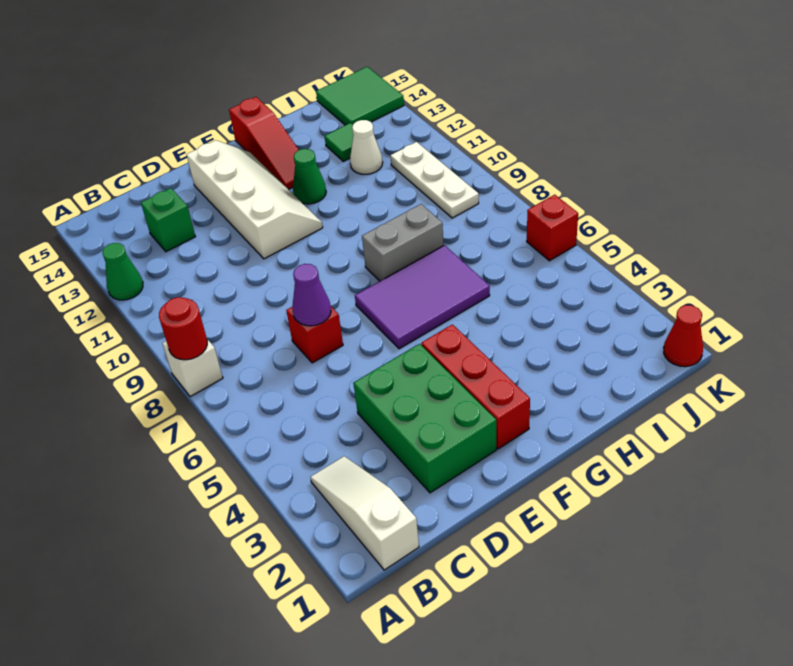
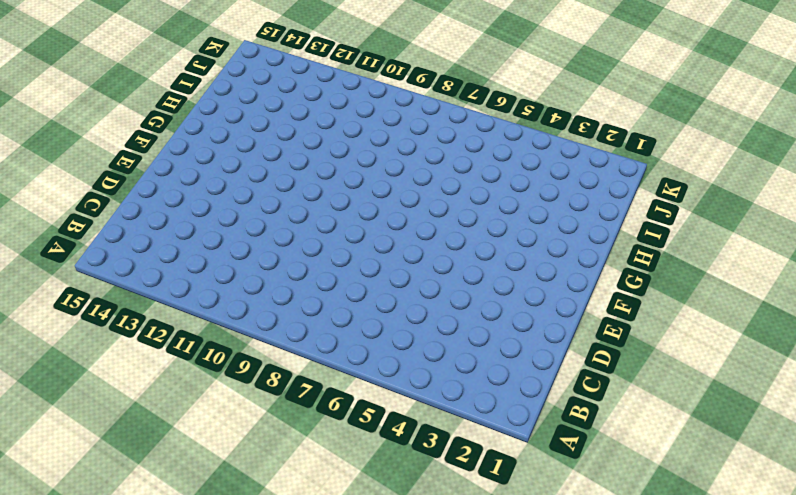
none -> white 1x1 brick [162,339,223,397]
none -> green 1x1 cone [102,243,143,300]
none -> white 1x3 slope [310,456,419,570]

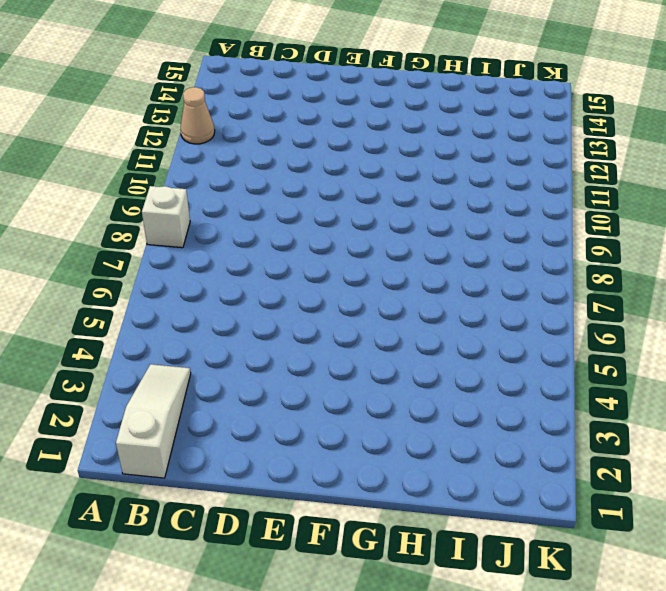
tan 1x1 cone [180,87,215,144] -> green 1x1 cone [102,243,143,300]
none -> green 1x1 brick [141,188,195,252]
none -> green 2x3 brick [353,344,496,493]
none -> red 1x1 brick [286,307,343,363]

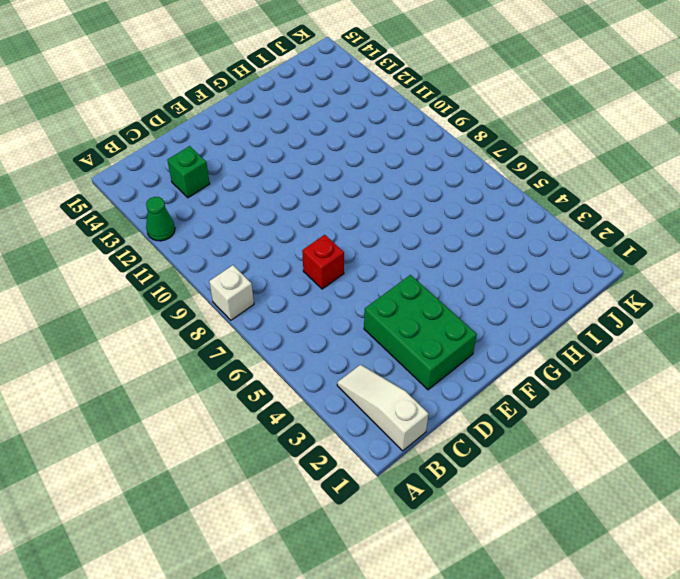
none -> white 2x4 slope [187,140,323,259]
none -> red 1x3 brick [421,324,530,449]
none -> purple 2x3 tile [355,245,490,349]

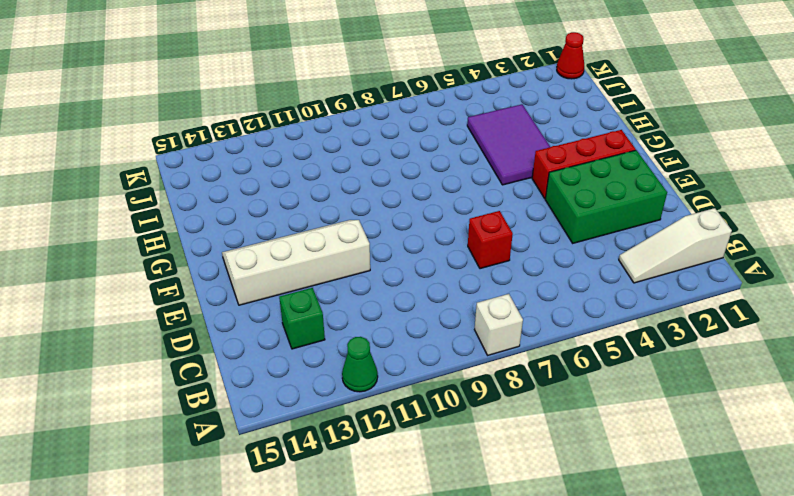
purple 2x3 tile [467,104,550,185] -> purple 2x3 tile moved to [355,245,490,349]
none -> grey 1x2 brick [362,204,444,281]
none -> green 1x1 cone [293,149,326,204]
none -> red 1x3 slope [229,97,298,190]

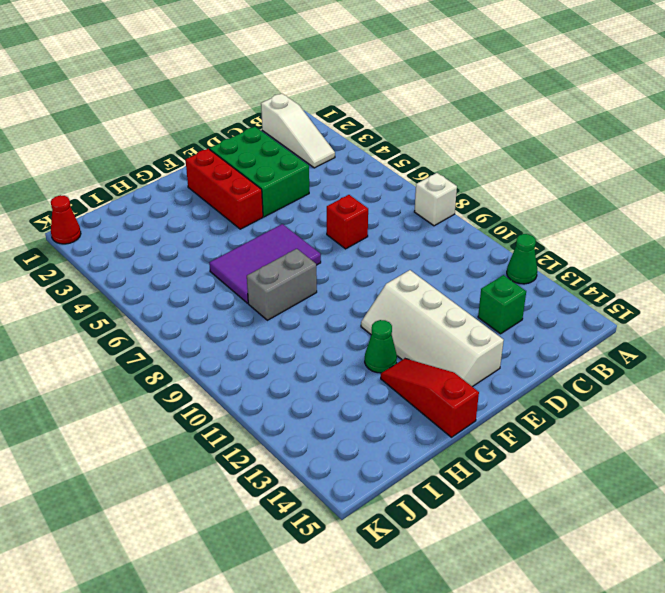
none -> white 1x1 cone [350,120,383,174]
none -> green 1x1 tile [325,123,353,161]
none -> white 1x3 plate [390,142,479,218]

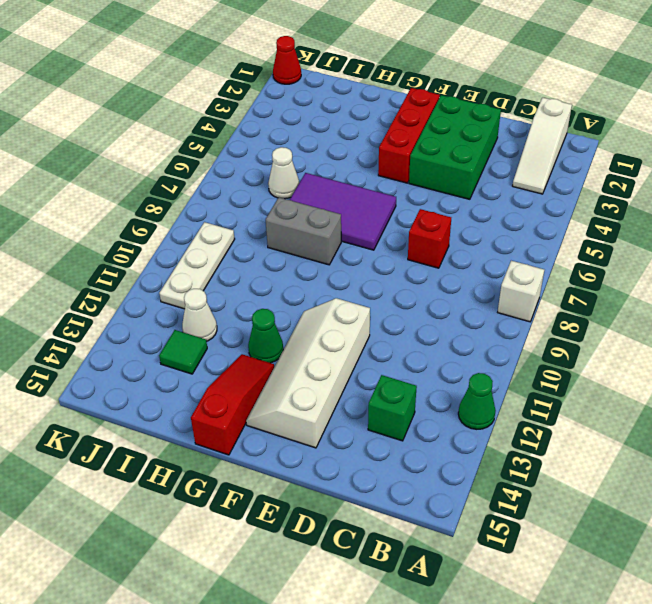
white 1x1 cone [268,147,299,199] -> none
none -> green 2x2 tile [316,67,404,125]
none -> red 1x1 brick [527,195,578,261]
none -> red 1x1 round brick [159,297,207,360]

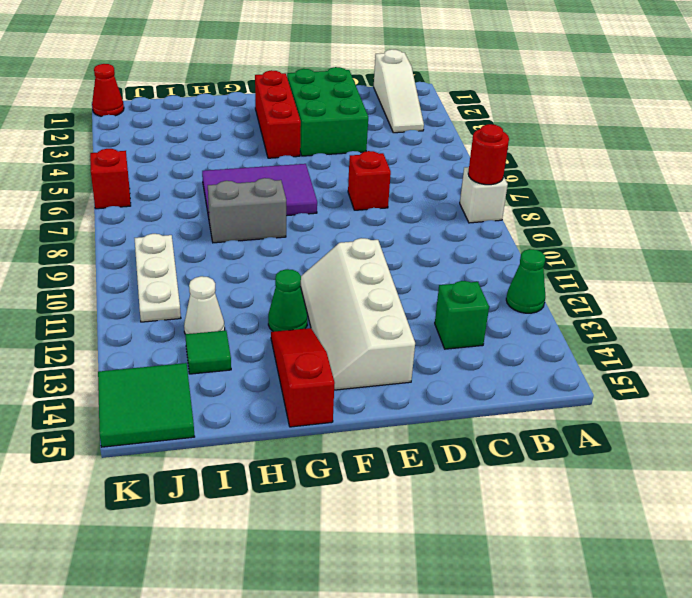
none -> purple 1x1 cone [292,264,331,326]

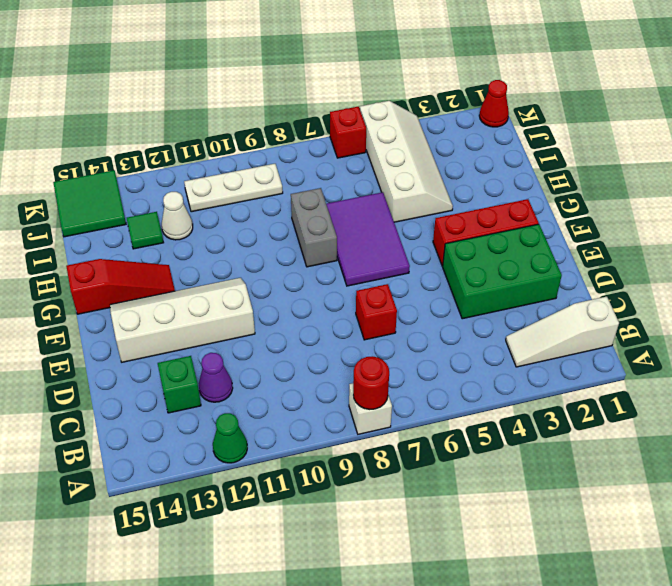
purple 1x1 cone [199,353,233,402] -> purple 1x1 cone moved to [292,264,331,326]
white 2x4 slope [360,101,453,222] -> none
none -> green 1x1 cone [293,149,326,204]

